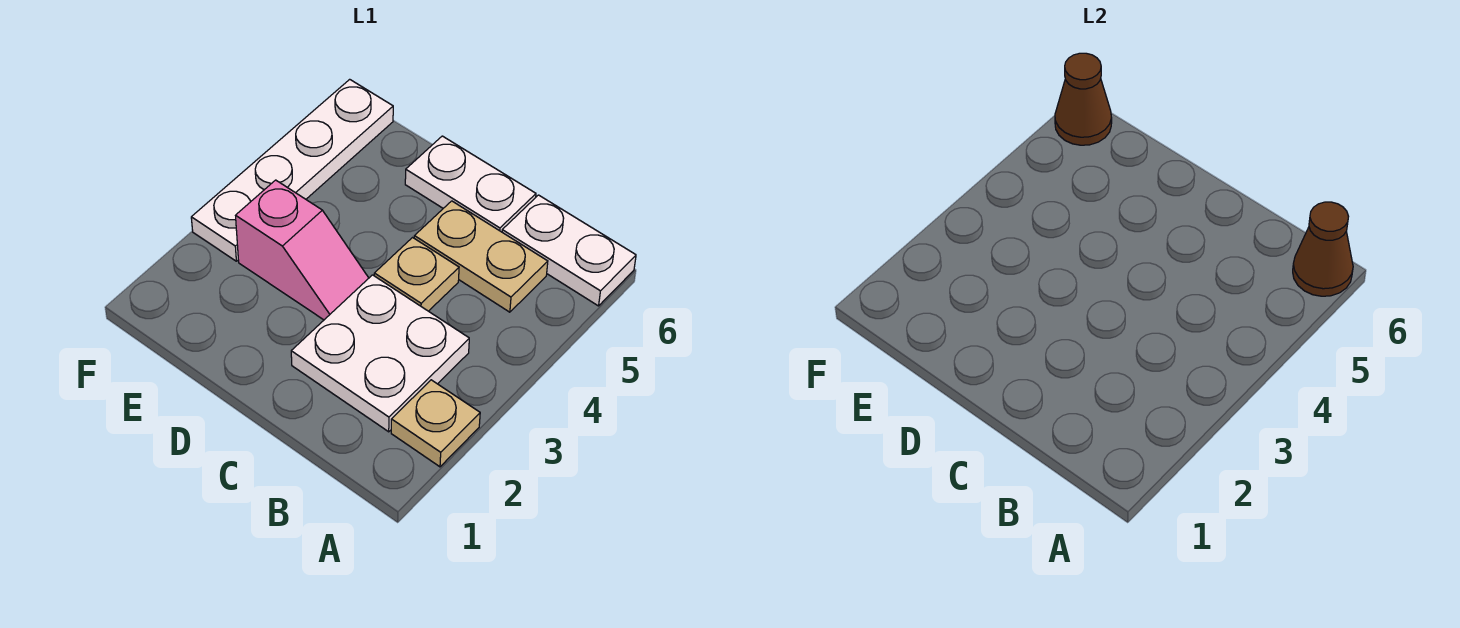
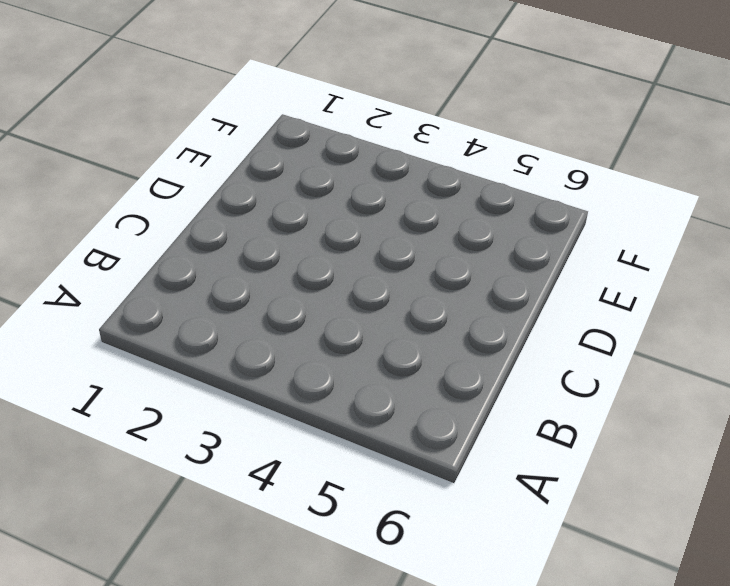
none -> tan 1x1 plate [391,380,480,467]
none -> white 1x2 plate [502,195,636,306]

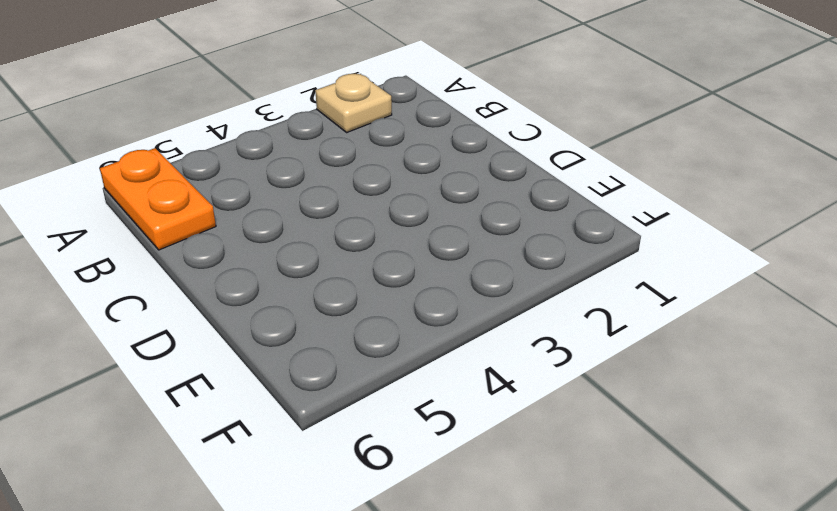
orange 1x2 plate [100,148,216,250] -> white 1x2 plate [502,195,636,306]
none -> white 2x2 plate [291,275,469,432]
none -> tan 1x2 plate [414,201,548,312]

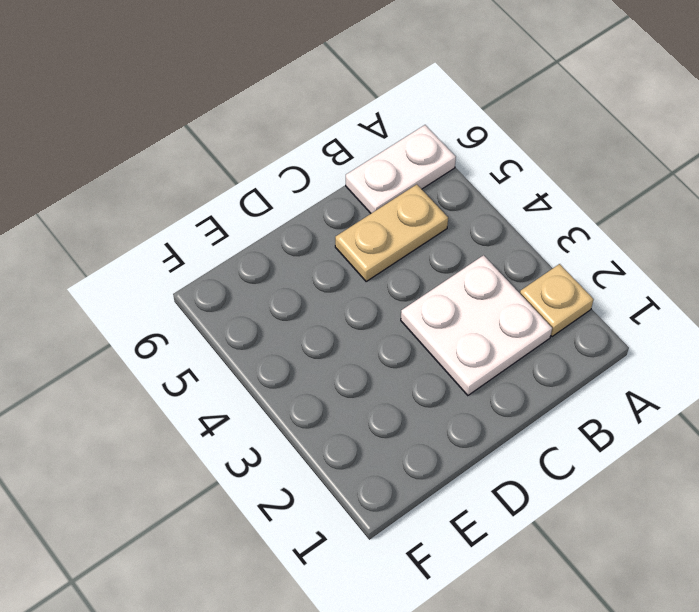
none -> tan 1x1 plate [374,238,459,311]
none -> white 1x2 plate [405,136,536,232]

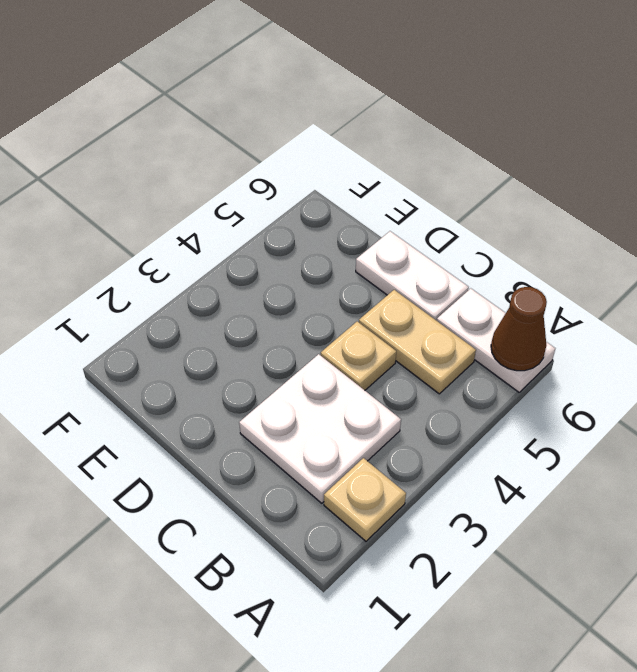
none -> pink 1x2 slope [236,180,369,320]
none -> white 1x4 plate [191,79,393,261]

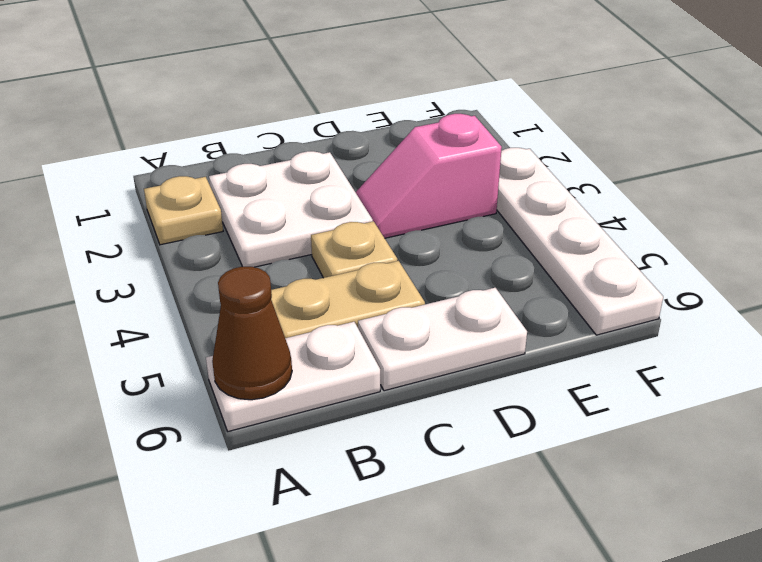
none -> brown 1x1 cone [1055,53,1112,145]

